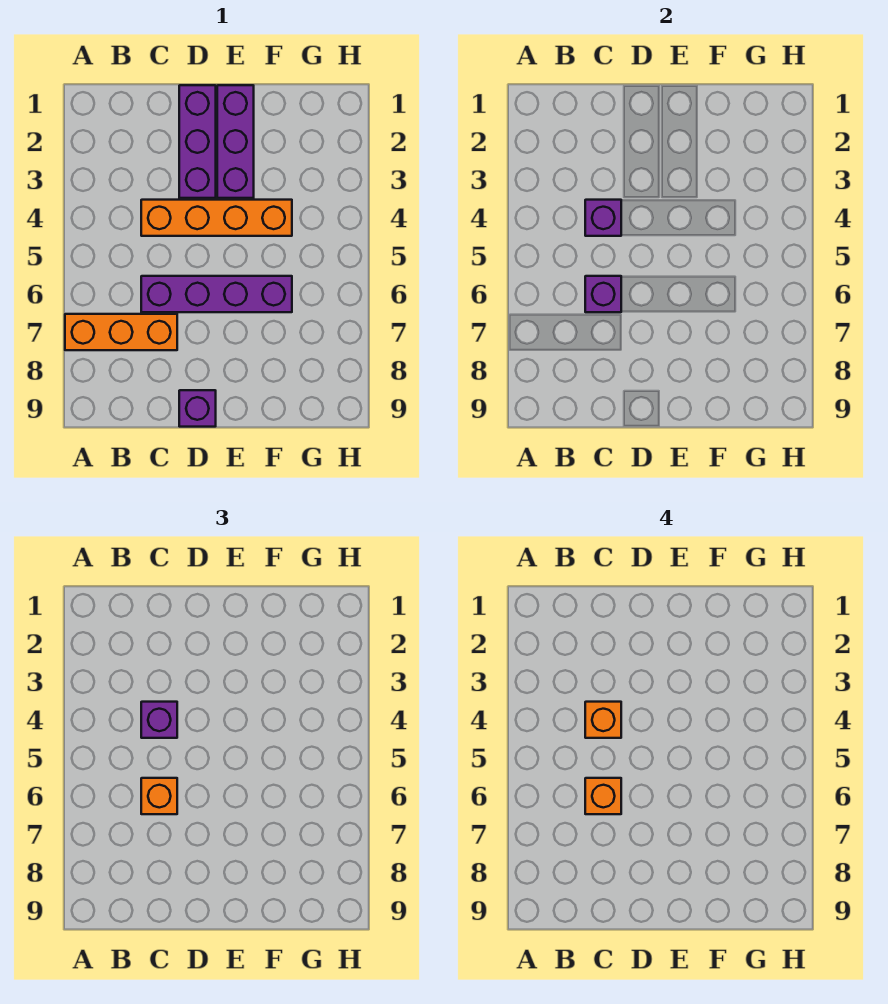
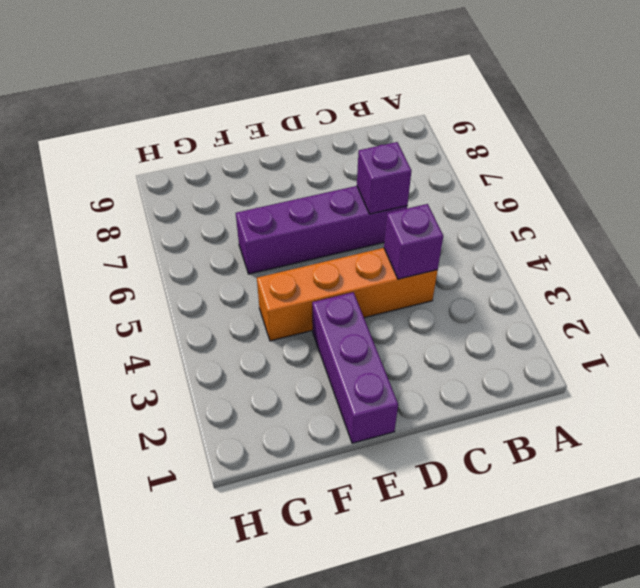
none -> orange 1x3 brick [65,314,177,350]
none -> purple 1x3 brick [179,85,216,198]
none -> purple 1x1 brick [179,390,216,427]

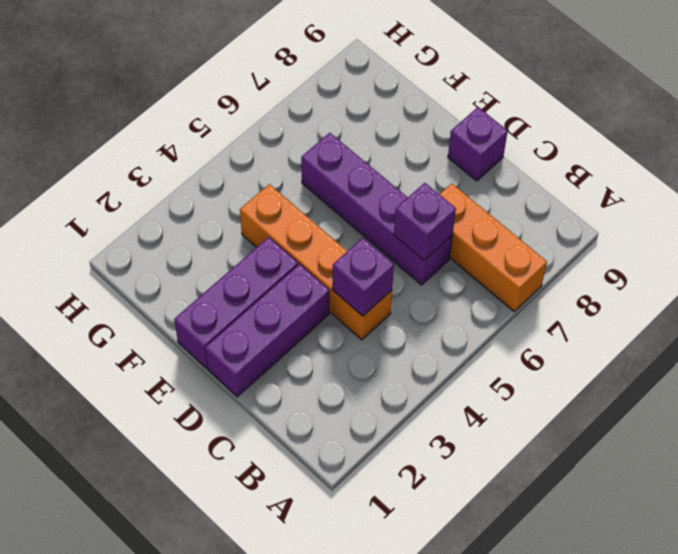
none -> purple 1x1 brick [141,702,177,738]
none -> orange 1x1 brick [141,778,177,814]
none -> orange 1x1 brick [585,702,621,738]

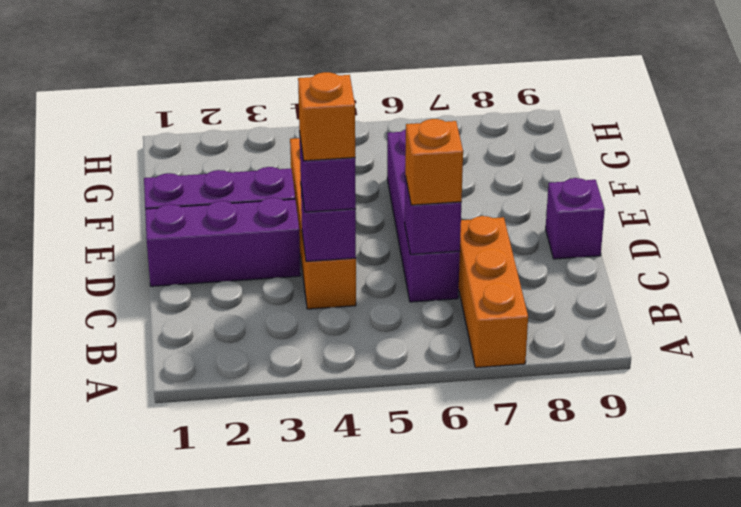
none -> orange 1x1 brick [585,778,621,814]

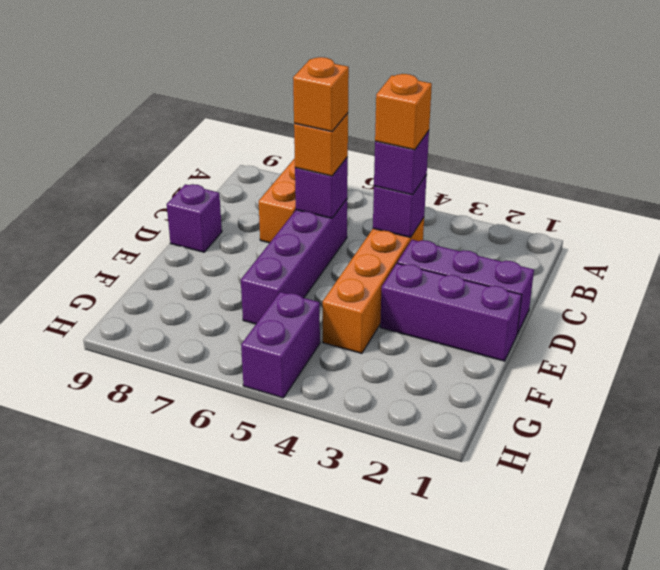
purple 1x2 brick [241,292,320,398] -> none

